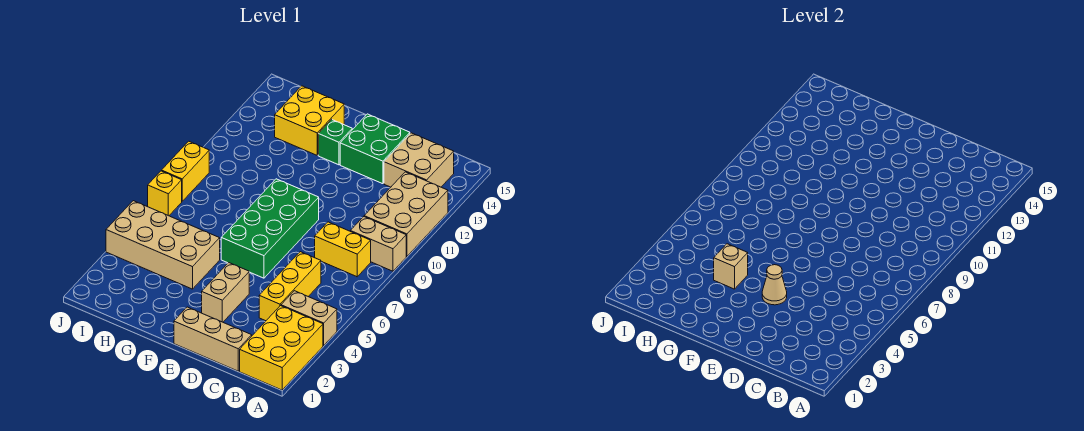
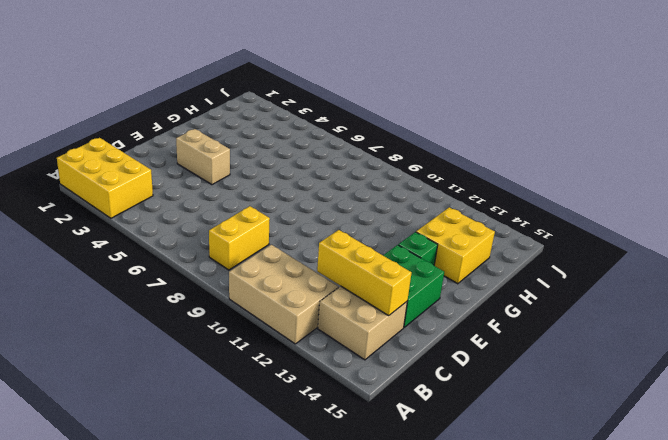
yellow 1x3 brick [317,230,411,316] -> yellow 1x3 brick moved to [259,252,321,321]
none -> tan 1x2 brick [281,291,337,345]
none -> tan 1x2 brick [350,217,406,271]
none -> tan 1x3 brick [174,307,252,371]

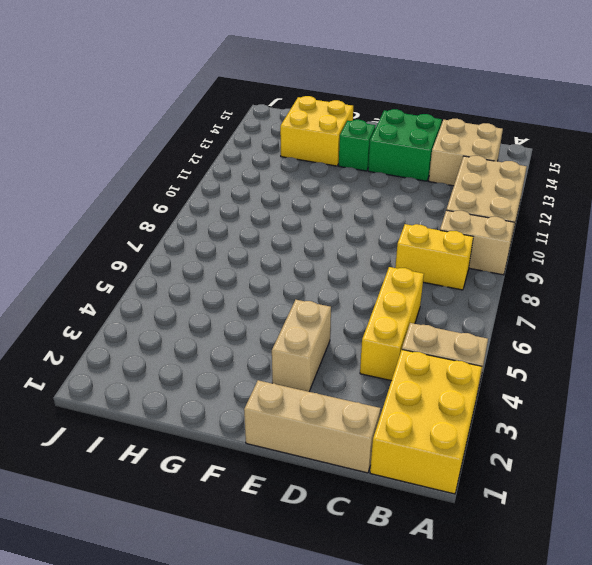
none -> green 2x4 brick [221,179,319,278]
none -> tan 2x4 brick [106,201,220,289]
none -> yellow 1x1 brick [148,171,182,216]

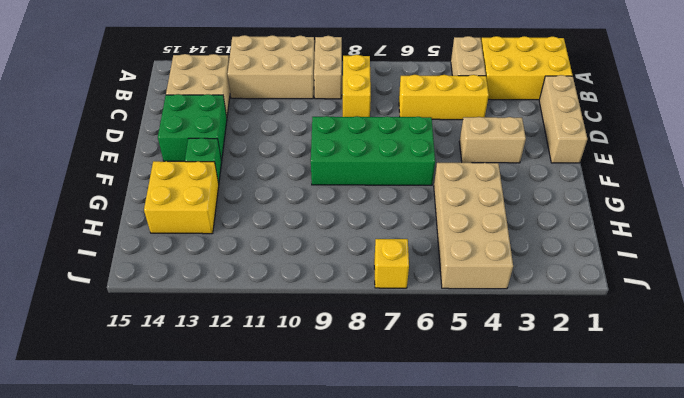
none -> yellow 1x2 brick [162,141,209,201]
none -> tan 1x1 cone [762,265,787,305]
none -> tan 1x1 brick [714,244,748,289]

